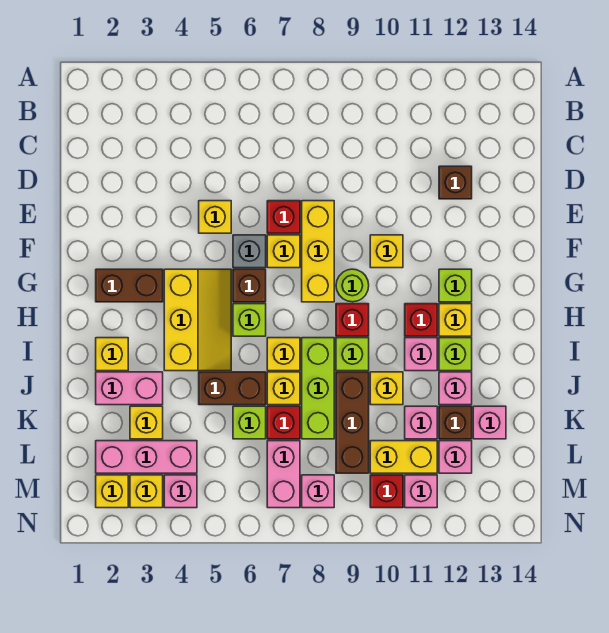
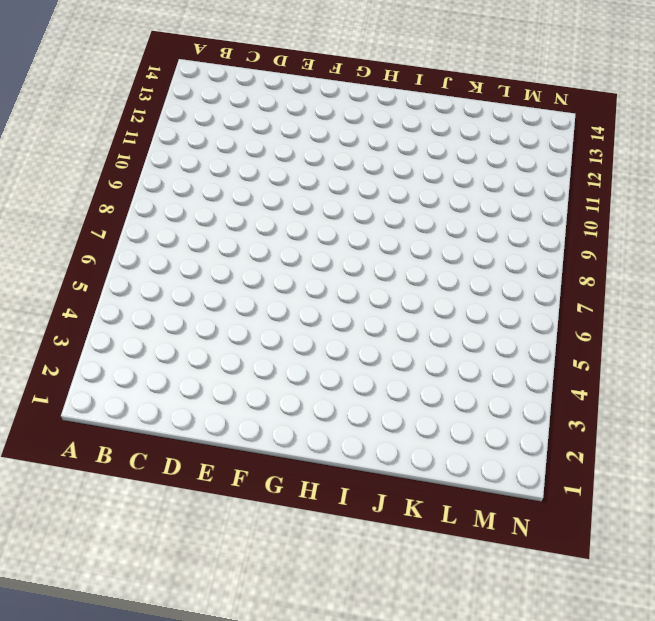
none -> brown 1x1 brick [439,166,472,199]
none -> yellow 1x1 brick [199,201,231,233]
none -> red 1x1 brick [267,201,300,233]
none -> yellow 1x3 brick [302,201,334,302]

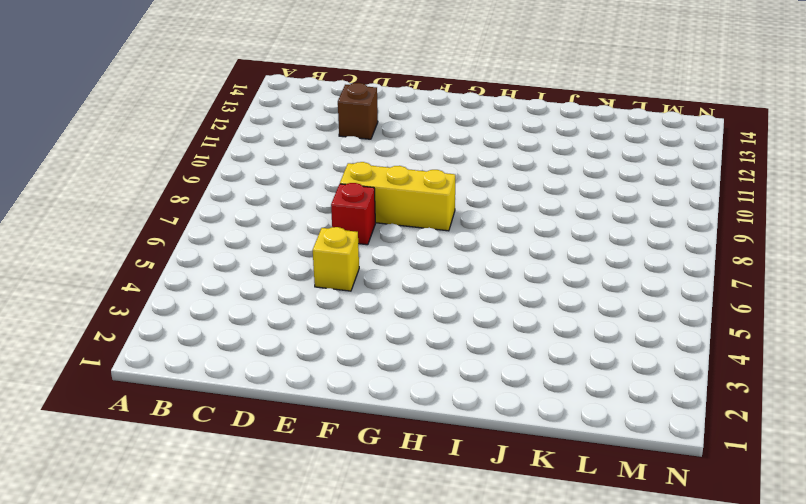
none -> grey 1x1 brick [233,235,266,268]
none -> yellow 1x1 brick [267,235,300,268]
none -> yellow 1x1 brick [370,235,403,268]
none -> brown 1x2 brick [96,269,163,302]

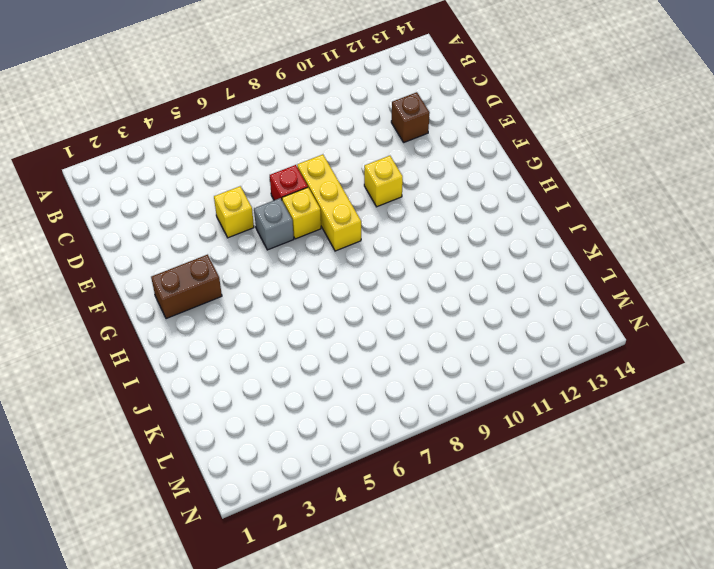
none -> yellow 2x3 slope [164,269,231,371]
none -> brown 1x1 brick [233,269,266,302]
none -> lime 1x1 round brick [336,269,369,302]
none -> lime 1x1 brick [439,269,472,302]

